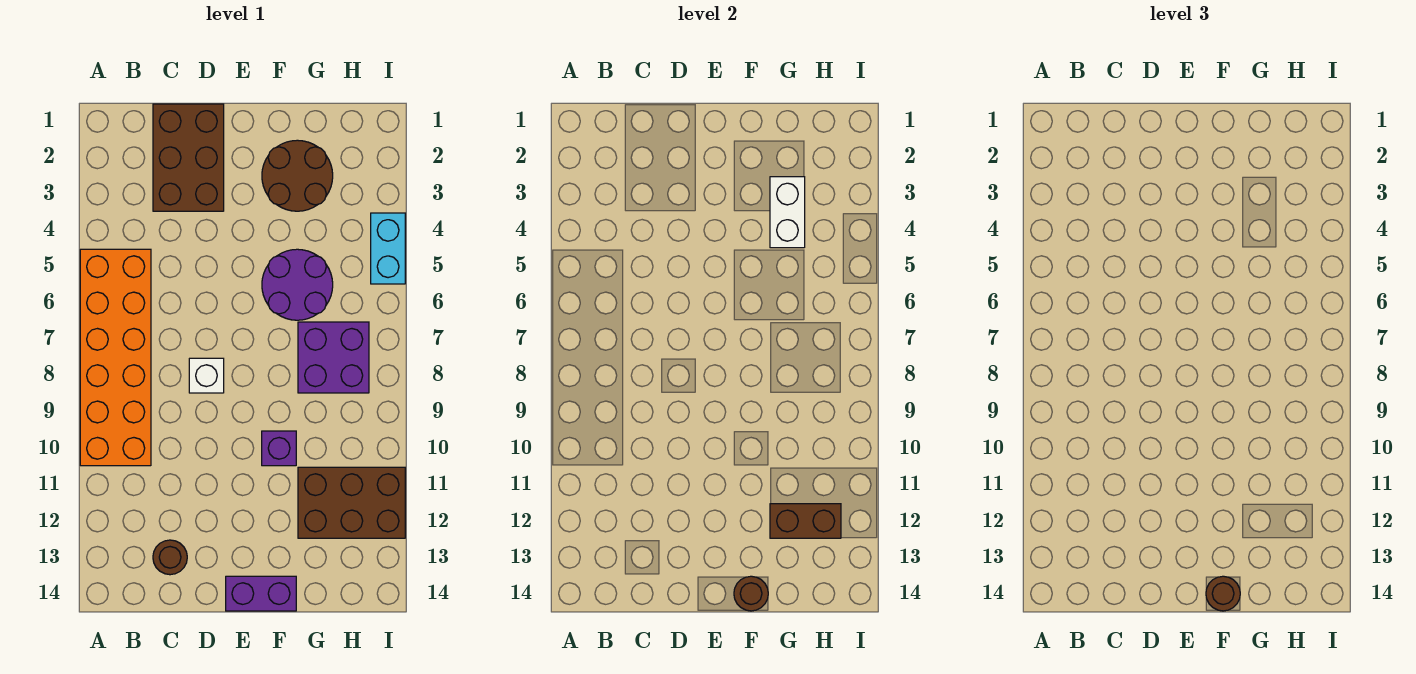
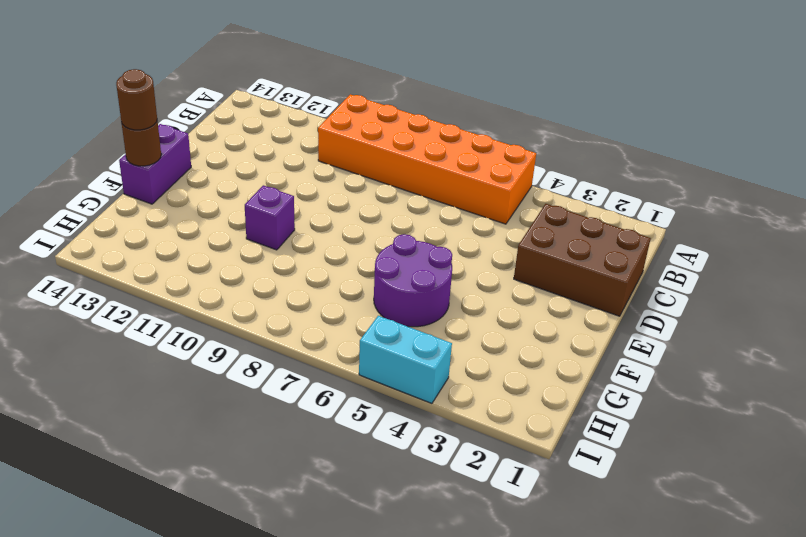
none -> brown 1x1 round brick [153,540,187,575]
none -> white 1x1 brick [189,358,224,393]
none -> brown 2x2 round brick [262,140,333,211]

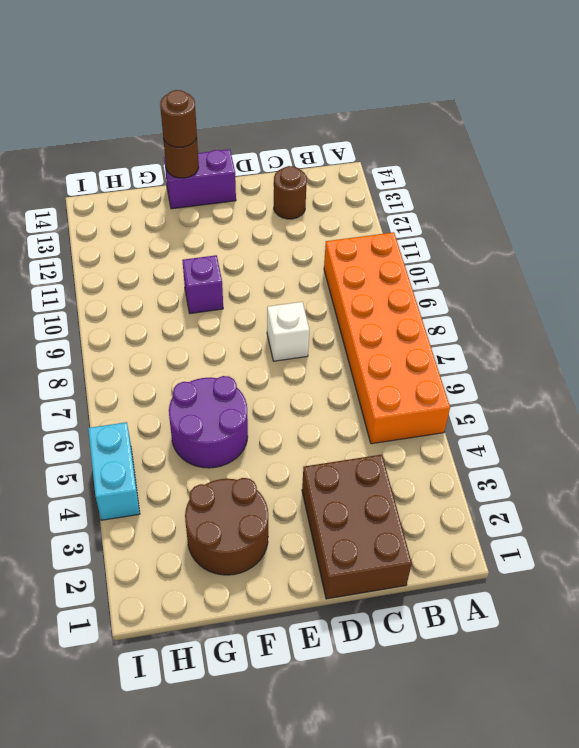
none -> purple 2x2 brick [298,322,369,393]
none -> brown 2x3 brick [298,467,405,538]
none -> white 1x2 brick [770,177,805,248]

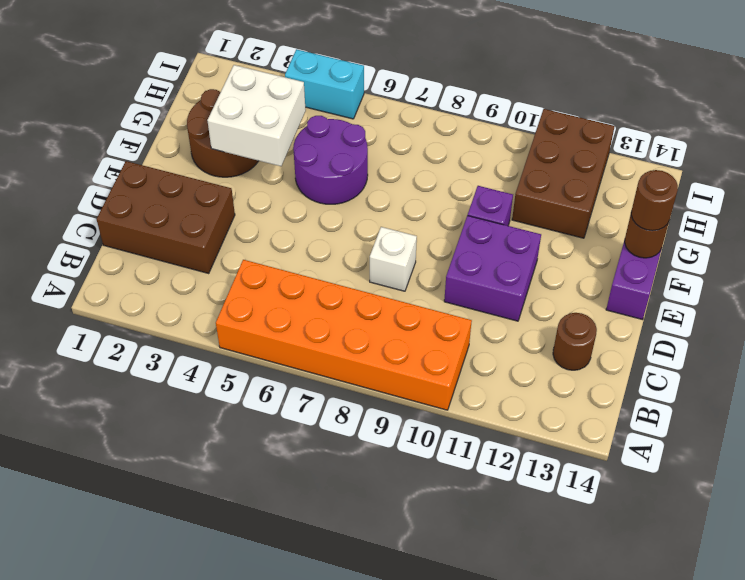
purple 2x2 brick [444,216,541,321] -> purple 2x2 brick moved to [298,322,369,393]
white 2x2 brick [207,65,306,166] -> white 1x2 brick [770,177,805,248]
none -> brown 1x2 brick [770,504,841,538]

